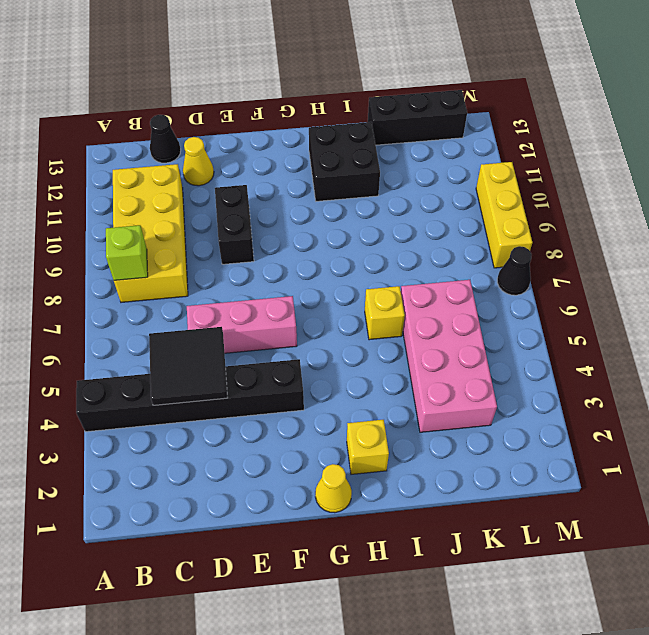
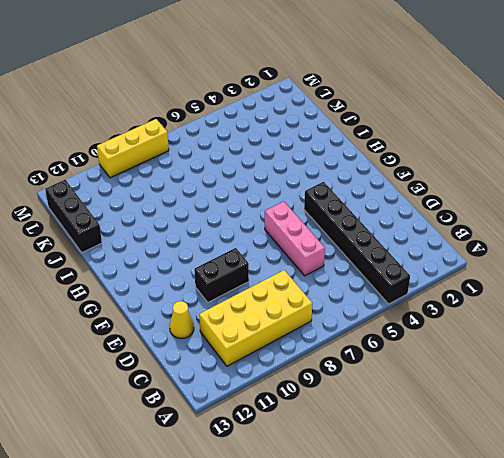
none -> black 1x1 cone [150,115,181,163]
none -> yellow 1x1 cone [315,464,352,513]
none -> yellow 1x1 brick [347,420,389,474]

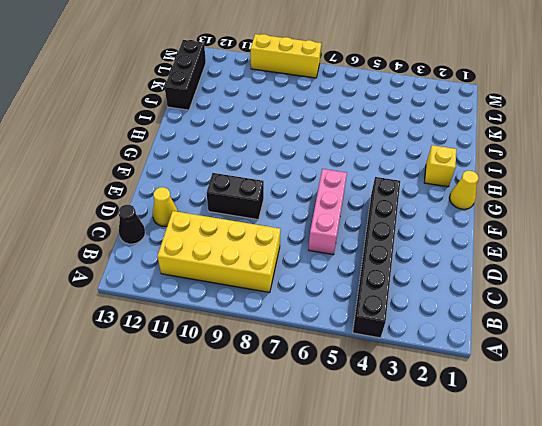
none -> black 2x2 brick [309,122,380,201]
none -> yellow 1x1 brick [365,286,405,340]
none -> pink 2x4 brick [401,280,497,432]

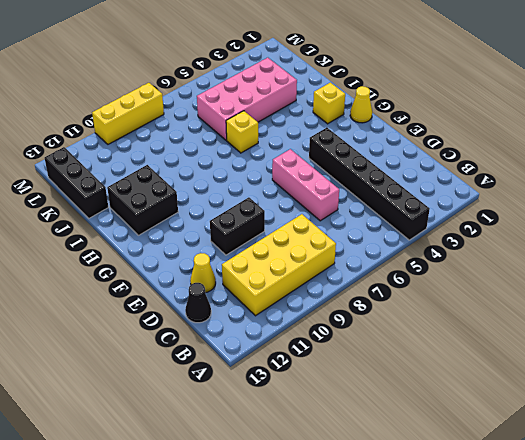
none -> black 1x1 cone [497,246,532,295]
none -> lime 1x1 brick [106,225,148,280]
none -> black 2x2 tile [149,327,227,405]

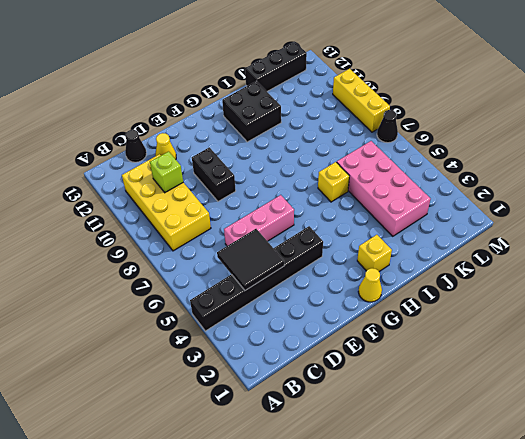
lime 1x1 brick [150,152,183,192] -> lime 1x1 brick moved to [106,225,148,280]

